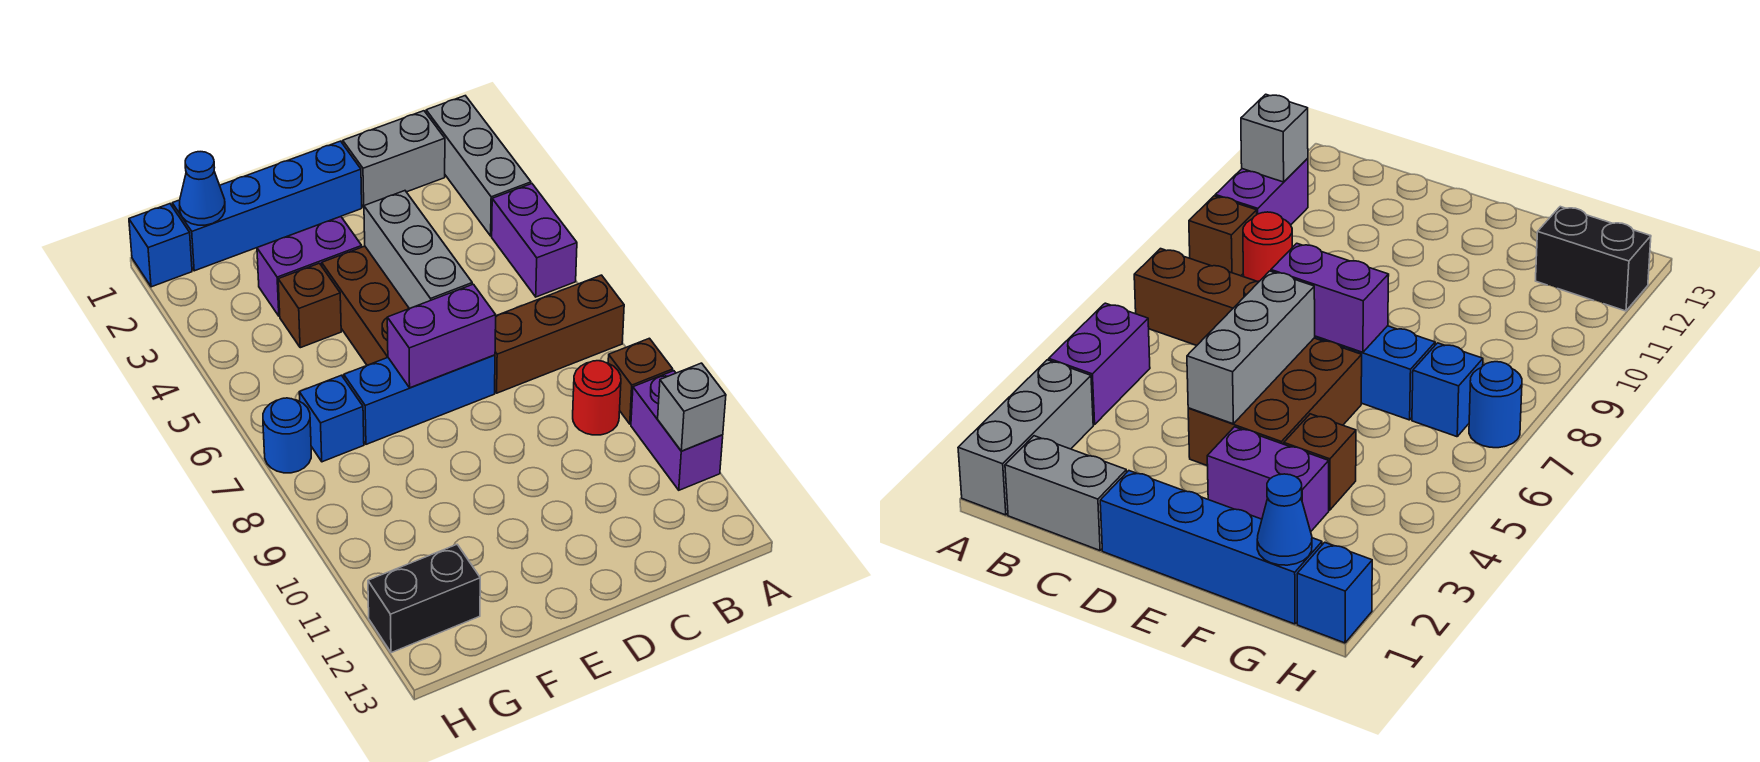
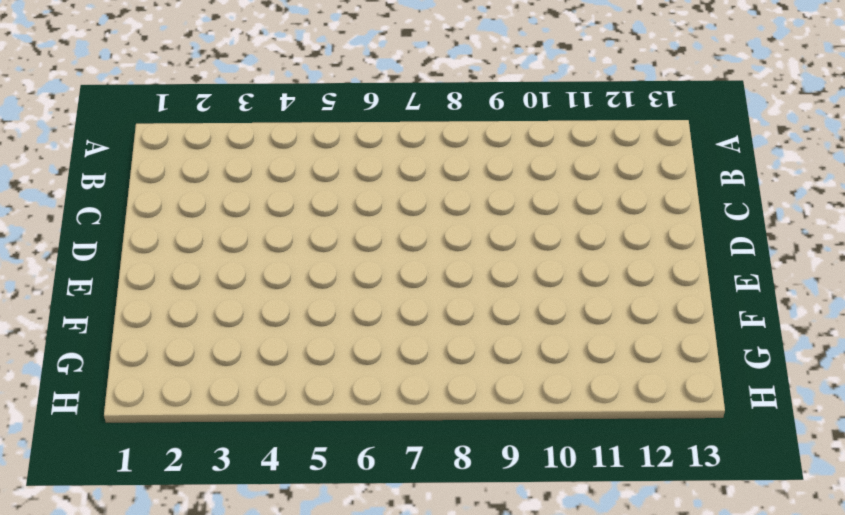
none -> grey 1x3 brick [426,96,531,236]
none -> purple 1x2 brick [492,184,577,297]
none -> brown 1x3 brick [495,275,624,393]

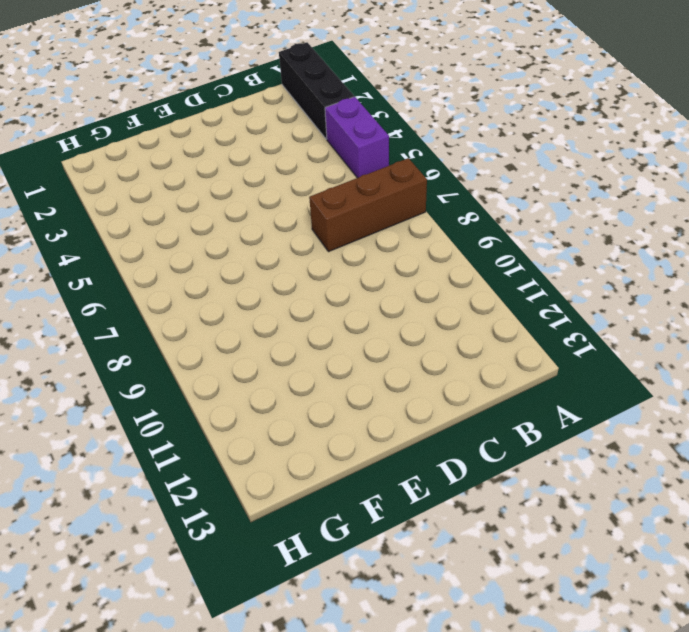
black 1x3 brick [279,42,354,139] -> grey 1x3 brick [426,96,531,236]
none -> brown 1x1 brick [608,338,673,424]
none -> purple 1x2 brick [631,371,723,490]
none -> grey 1x2 brick [343,111,445,207]

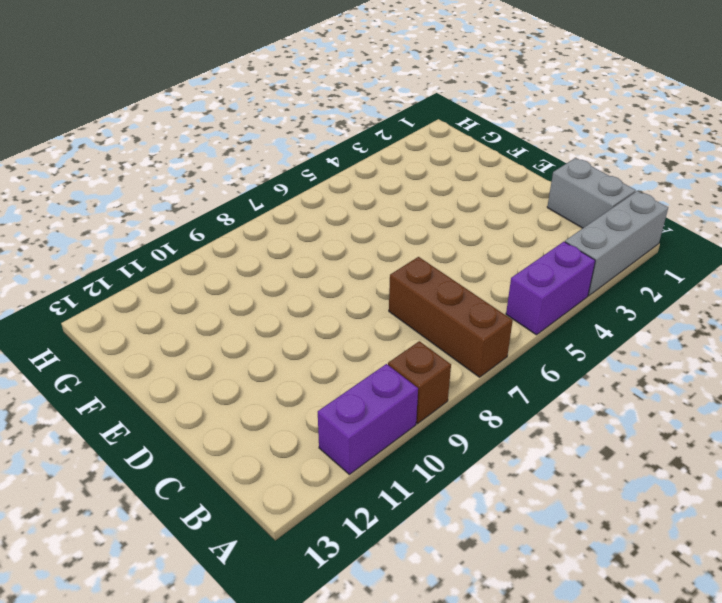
none -> red 1x1 round brick [573,361,621,435]
none -> blue 1x4 brick [172,141,362,271]
none -> brown 2x3 brick [322,246,409,365]

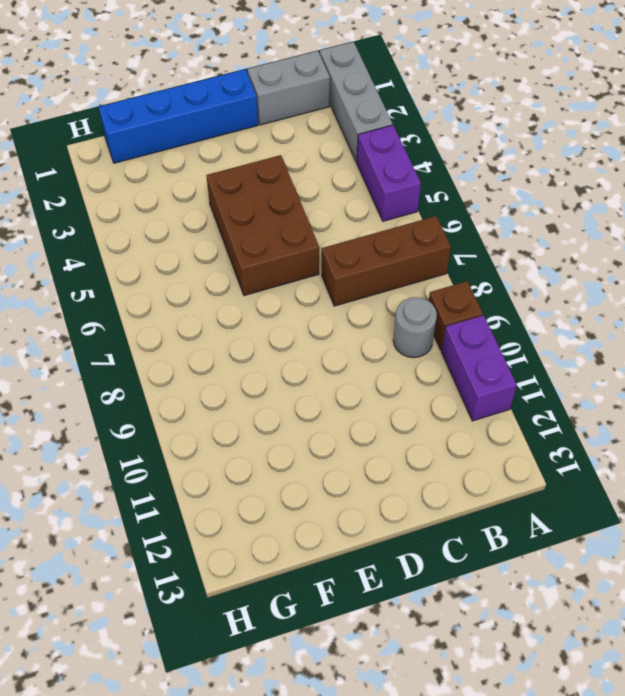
grey 1x1 round brick [393,297,437,358] -> red 1x1 round brick [573,361,621,435]
none -> blue 1x3 brick [344,355,495,444]
none -> purple 1x2 brick [257,217,362,316]
none -> brown 1x1 brick [278,263,341,348]

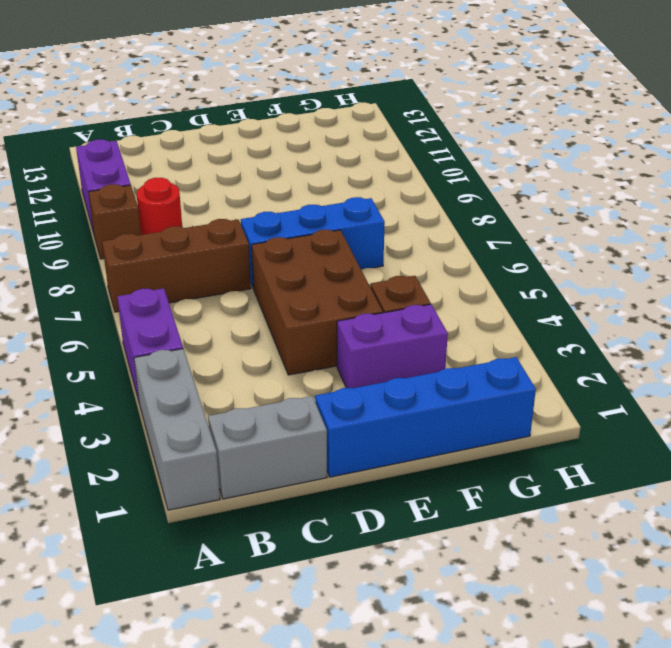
none -> blue 1x1 brick [299,375,364,462]
none -> black 1x2 brick [368,545,480,653]
none -> blue 1x1 brick [129,204,192,287]

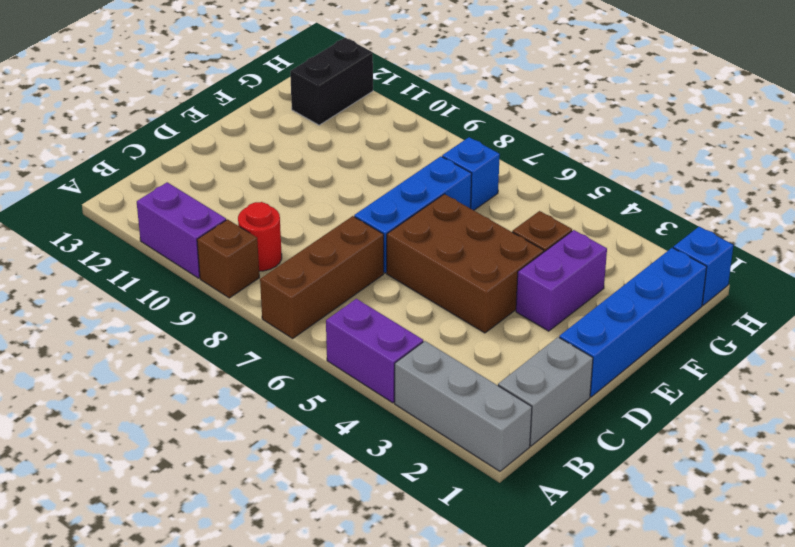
none -> blue 1x1 round brick [263,398,311,473]
none -> grey 1x1 brick [658,363,726,451]
none -> grey 1x3 brick [364,191,472,309]

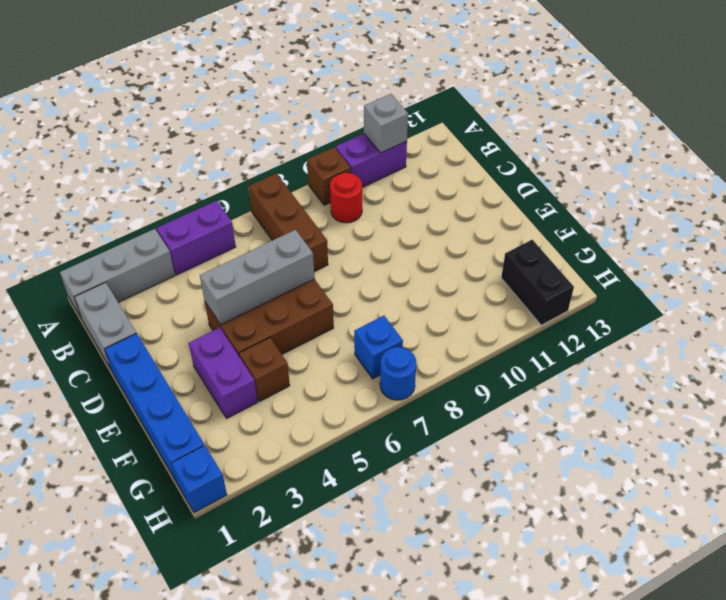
none -> blue 1x3 brick [344,355,495,444]
none -> purple 1x2 brick [387,284,496,388]
none -> blue 1x1 cone [180,152,225,225]

